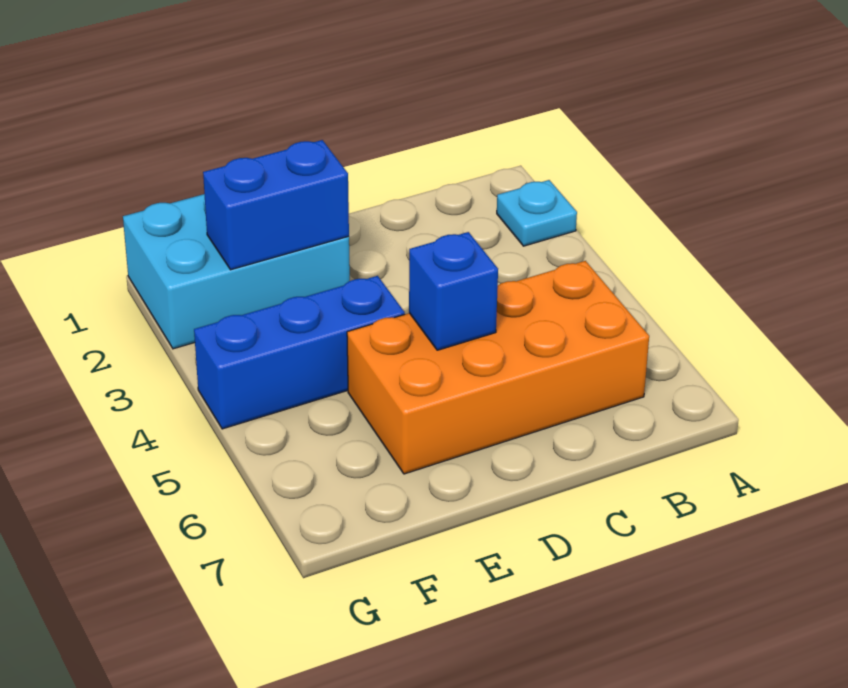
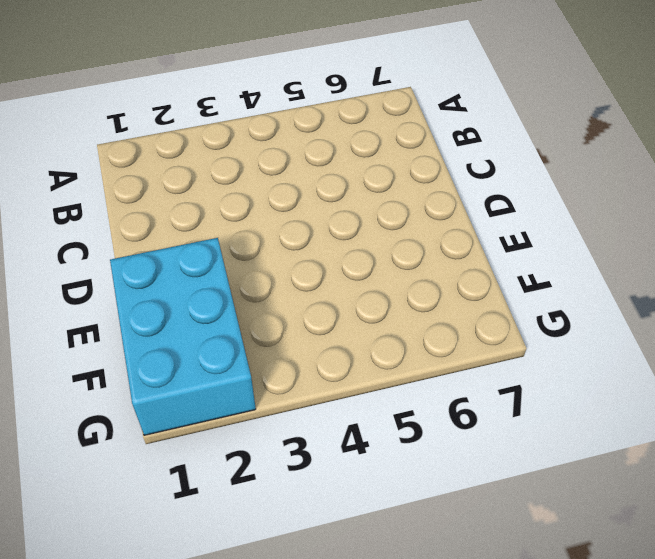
none -> cyan 1x1 plate [497,180,577,246]
none -> orange 2x4 brick [347,261,649,474]

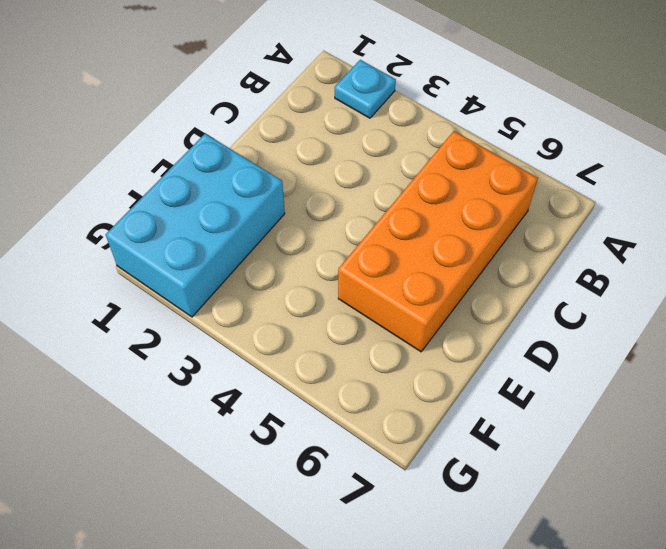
none -> blue 1x3 brick [194,276,405,429]
none -> blue 1x1 brick [409,232,498,350]

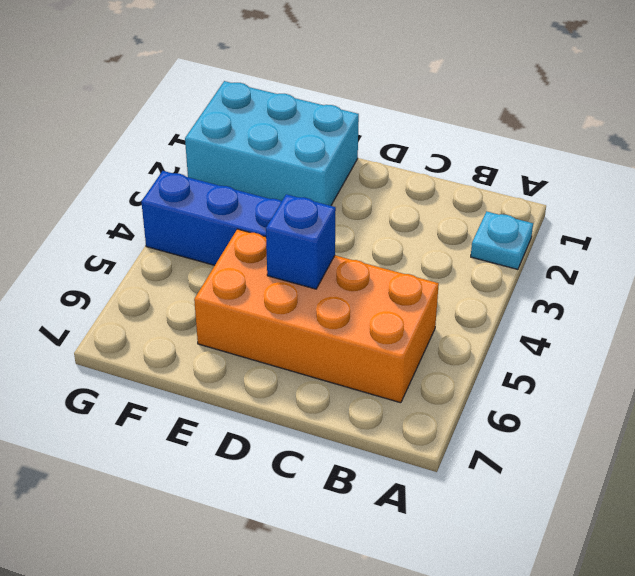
none -> blue 1x2 brick [203,140,349,270]

